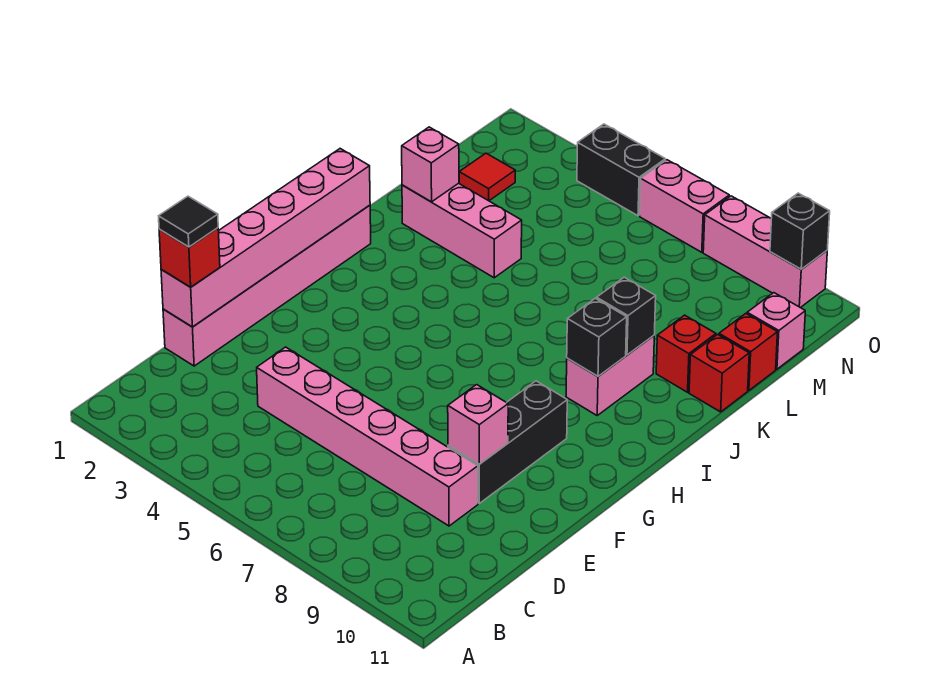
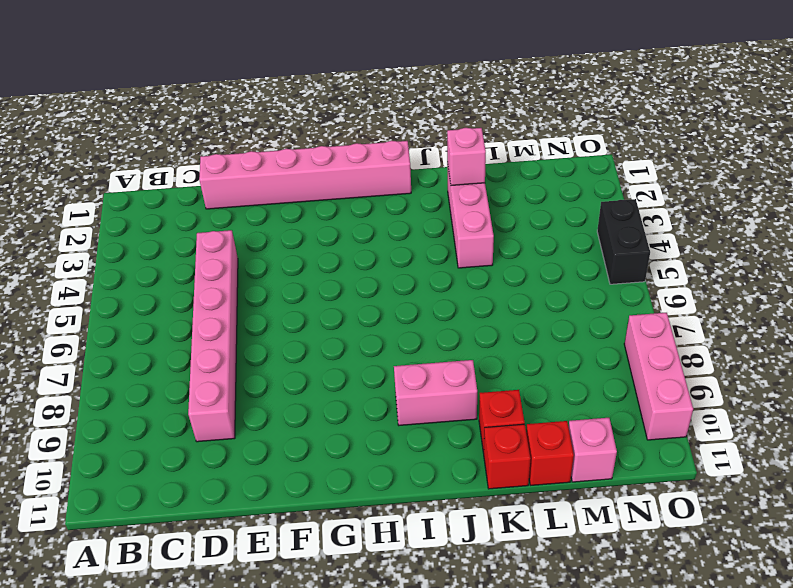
none -> black 1x3 brick [448,381,567,503]
none -> red 1x1 tile [459,153,515,201]
none -> pink 1x2 brick [640,160,729,252]

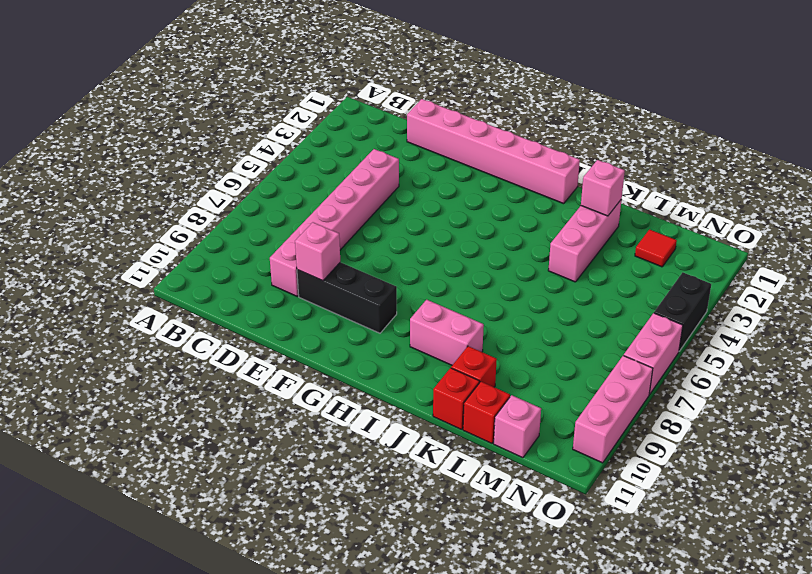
none -> pink 1x6 brick [161,149,370,327]
none -> black 1x1 brick [567,298,627,376]
none -> black 1x1 brick [597,277,656,355]

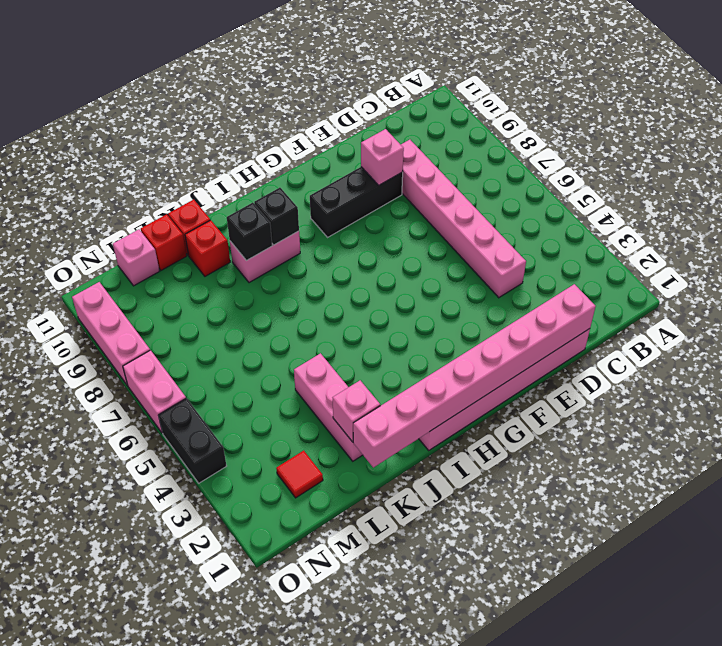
pink 1x8 brick [353,284,596,467] -> pink 1x6 brick [161,149,370,327]
none -> black 1x1 brick [770,193,830,269]
none -> red 1x1 brick [159,228,220,287]
none -> black 1x1 tile [159,196,218,247]

